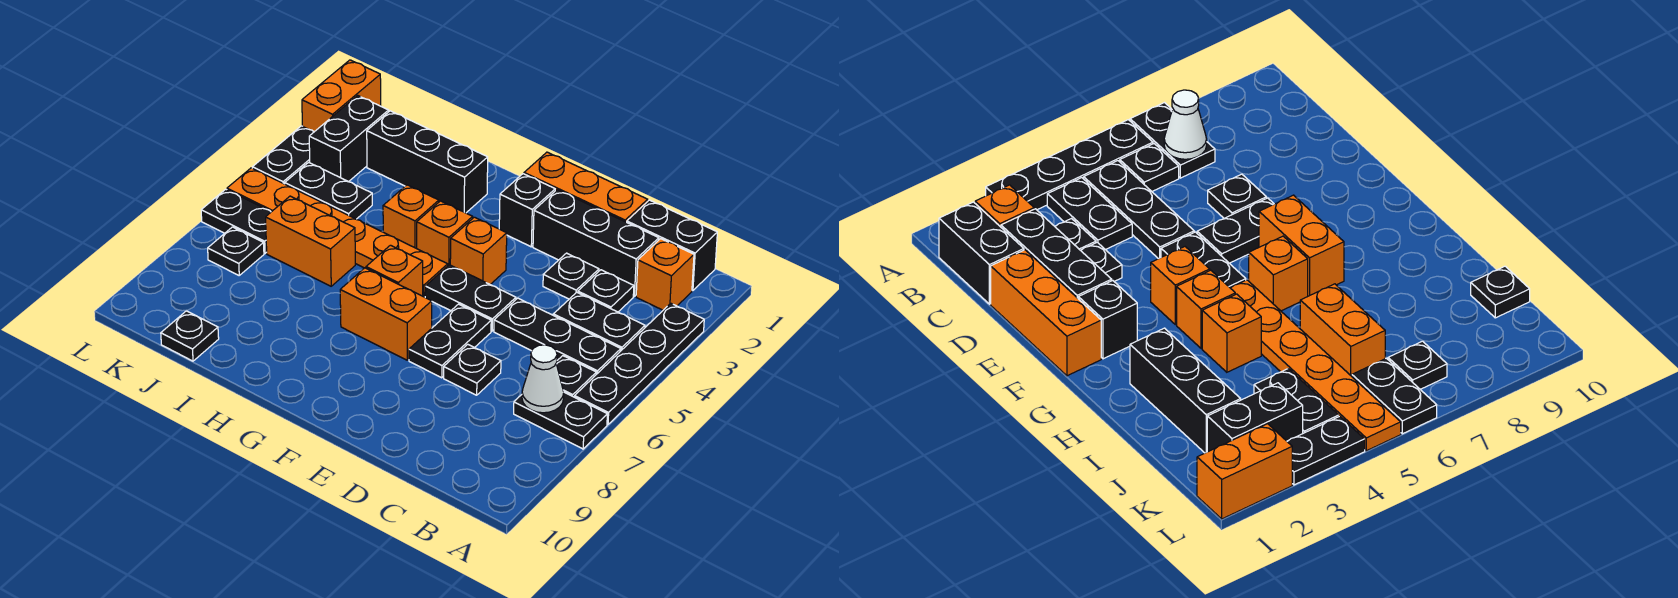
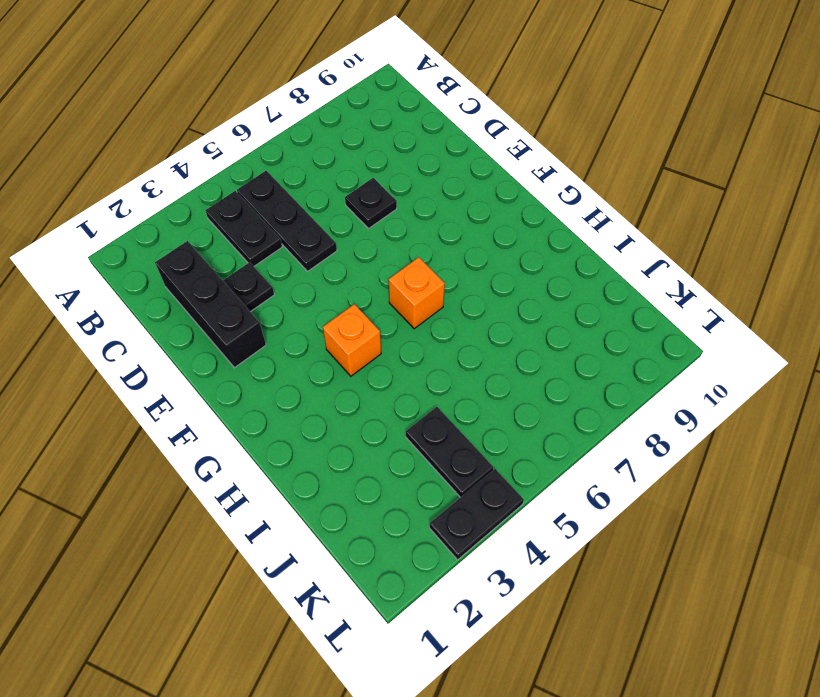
none -> black 1x4 plate [575,303,704,425]
none -> black 1x2 plate [514,392,607,449]
none -> black 1x2 brick [627,200,717,291]
none -> orange 1x1 brick [636,239,694,310]

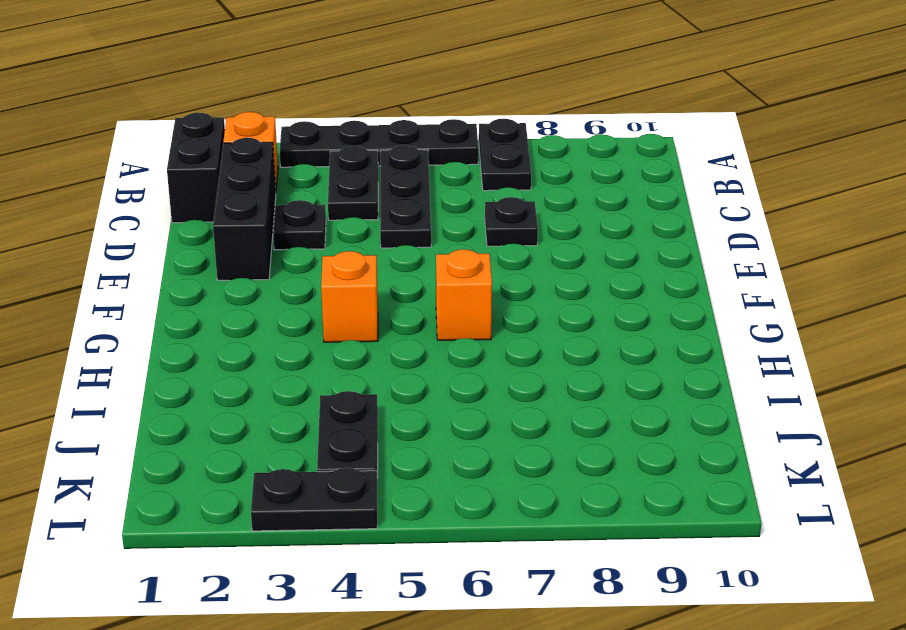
none -> black 1x1 plate [556,356,596,397]
none -> black 1x1 plate [578,270,634,312]
none -> orange 1x3 brick [524,152,648,222]
none -> black 1x2 plate [425,265,516,331]

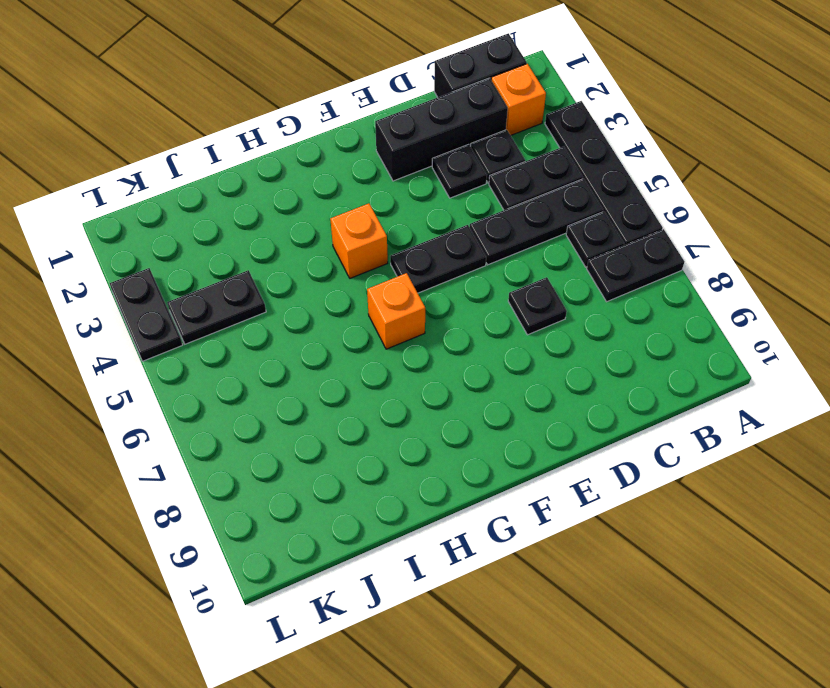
none -> orange 1x3 brick [524,152,648,222]
none -> black 1x2 plate [409,304,491,378]
none -> black 1x1 brick [499,174,555,247]
none -> orange 1x1 brick [450,217,507,284]

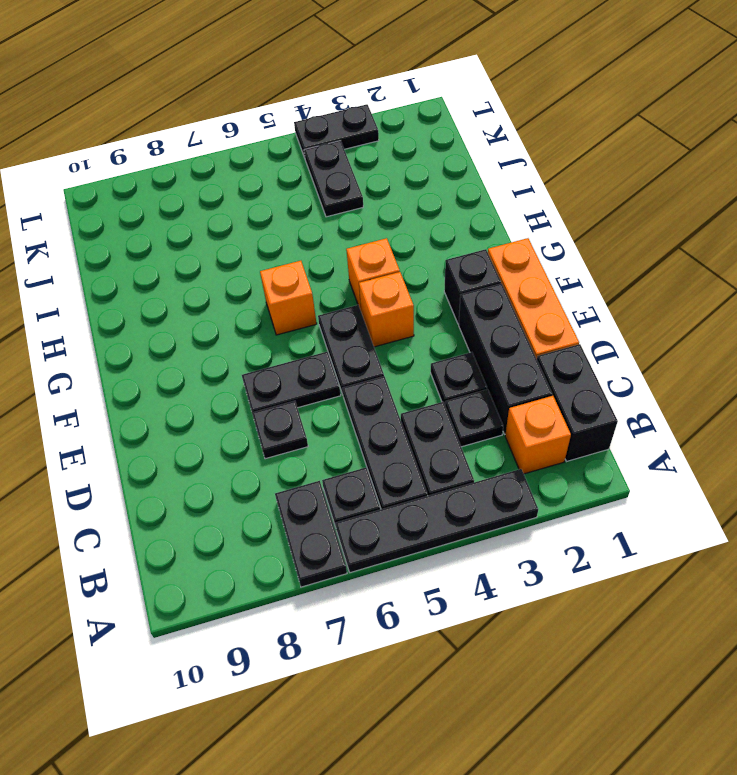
none -> orange 1x2 brick [340,268,432,360]
none -> orange 1x6 plate [227,168,448,297]
none -> black 1x3 brick [367,111,488,213]
none -> orange 1x1 brick [383,185,439,248]

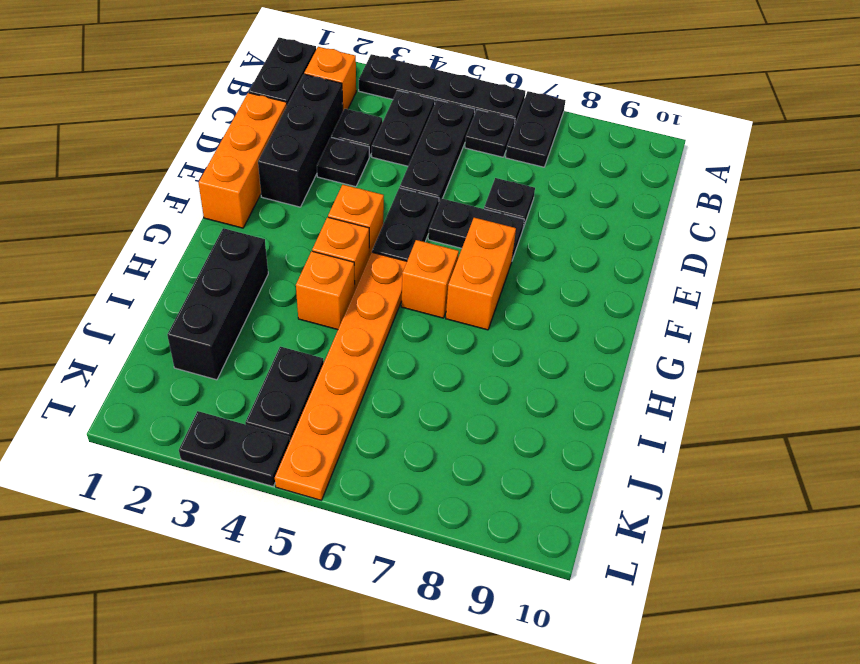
none -> black 1x1 brick [499,174,555,247]
none -> orange 1x2 brick [266,196,355,286]
none -> black 1x1 plate [161,311,219,361]
none -> black 1x2 brick [309,95,389,182]

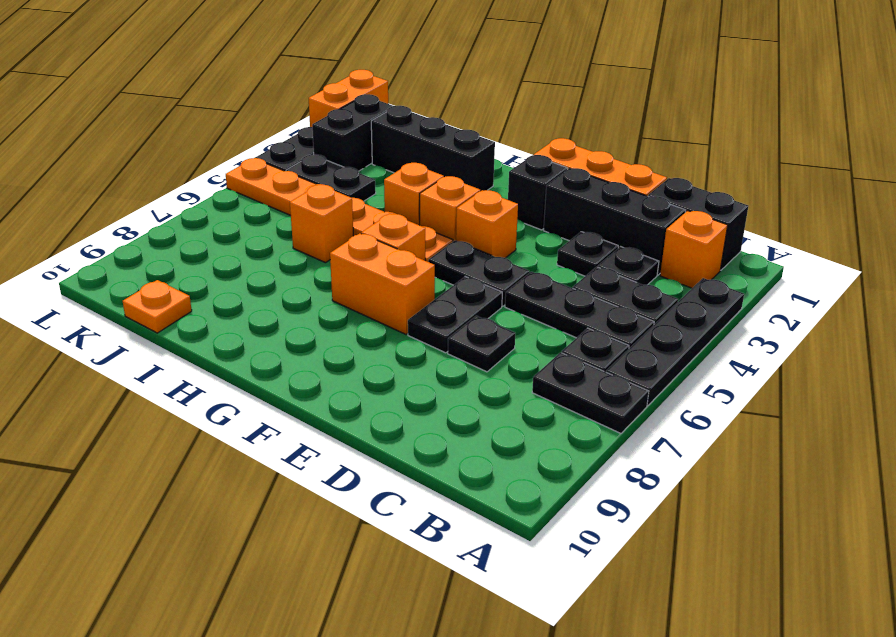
orange 1x1 brick [290,185,353,263] -> orange 1x2 brick [266,196,355,286]
orange 1x1 plate [123,280,192,333] -> black 1x1 plate [161,311,219,361]
none -> black 1x2 plate [201,189,271,253]
none -> black 1x1 plate [208,227,264,275]
none -> white 1x1 cone [522,345,564,413]

